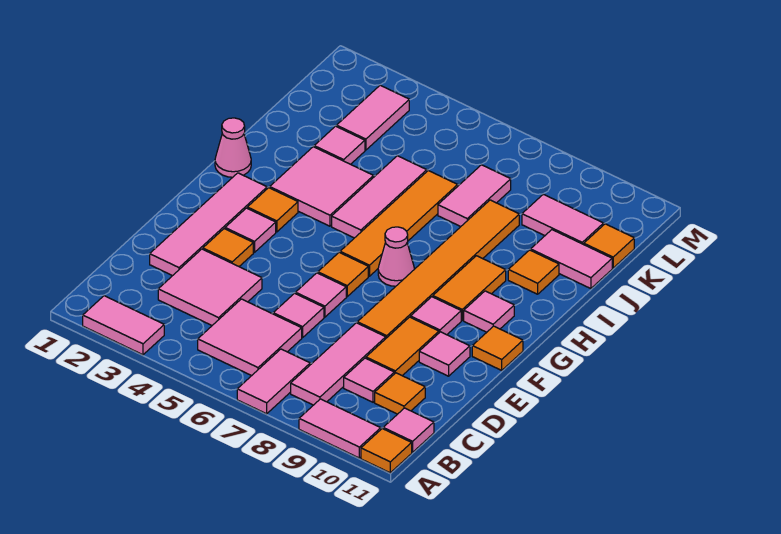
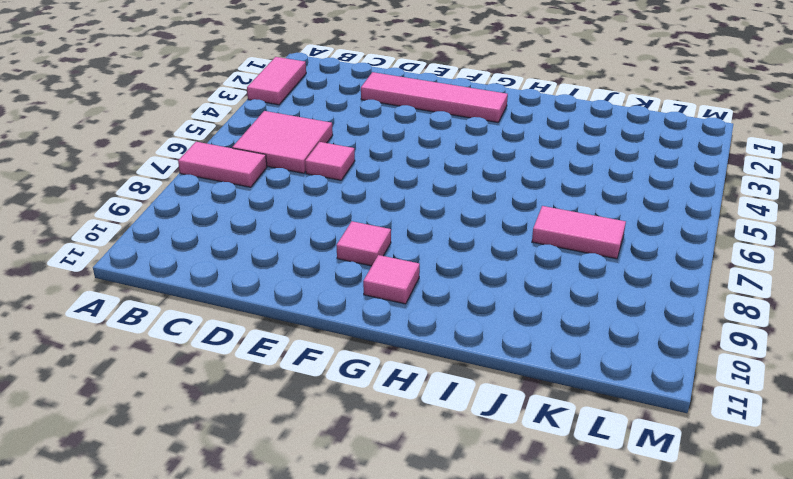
none -> pink 1x2 tile [299,399,381,458]
none -> orange 1x1 tile [361,429,412,473]
none -> pink 1x3 tile [291,323,386,405]
none -> pink 1x1 tile [383,408,434,452]

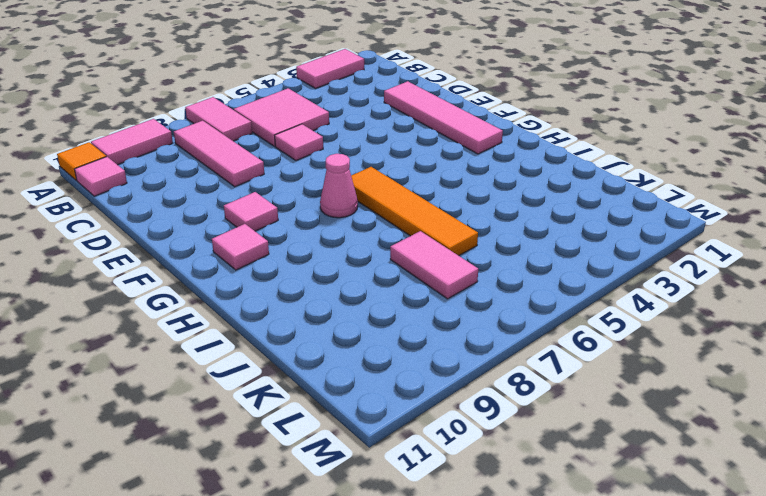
none -> pink 2x2 tile [158,249,262,325]
none -> pink 1x1 tile [344,358,394,402]
none -> orange 1x1 tile [375,373,425,414]
none -> orange 1x2 tile [366,317,439,376]

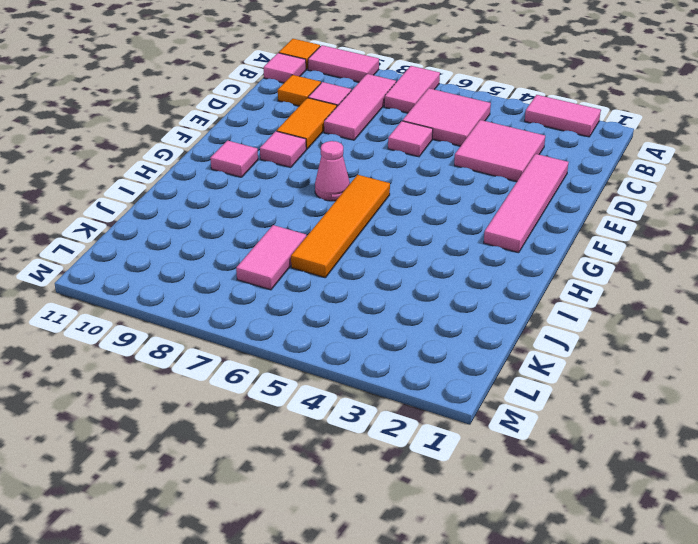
none -> orange 1x1 tile [203,229,253,266]
none -> pink 1x1 tile [296,273,346,317]
none -> orange 1x6 tile [357,200,519,338]
none -> pink 1x1 tile [419,332,470,376]

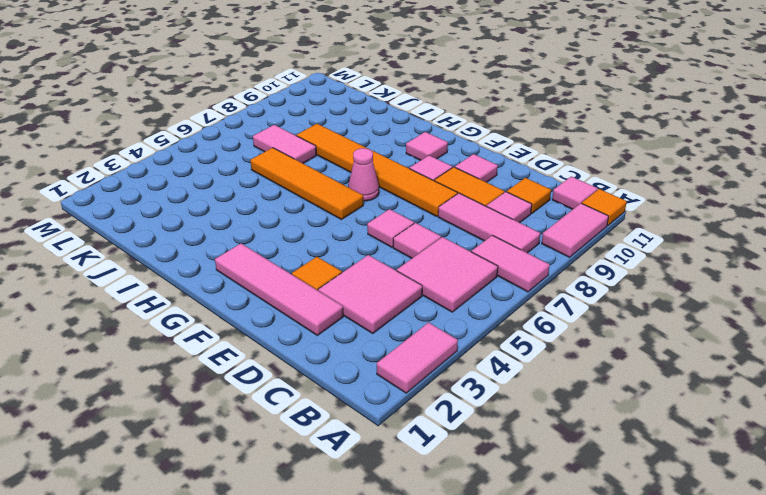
none -> pink 1x1 tile [225,208,276,252]
none -> orange 1x1 tile [318,252,368,297]
none -> orange 1x1 tile [472,326,523,370]
none -> orange 1x1 tile [247,188,298,232]

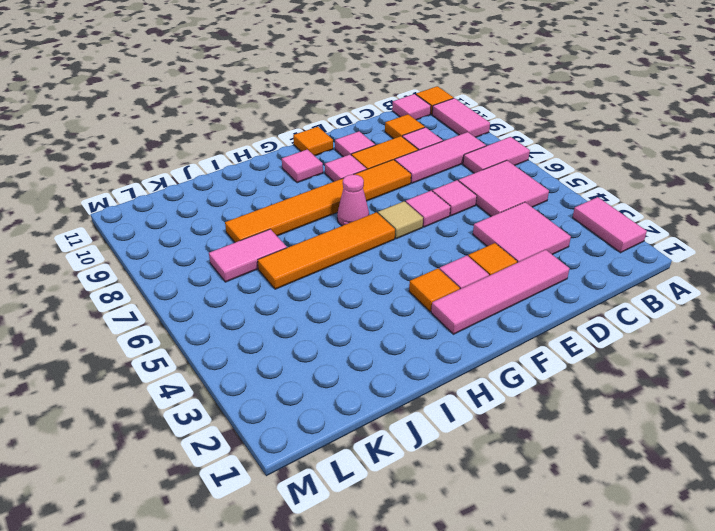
tan 1x1 tile [378,201,423,239] -> orange 1x1 tile [318,252,368,297]
none -> orange 1x2 tile [433,256,506,320]
none -> pink 1x1 cone [215,118,251,177]
none -> pink 2x2 tile [270,147,374,226]
none -> pink 1x3 tile [332,156,427,238]

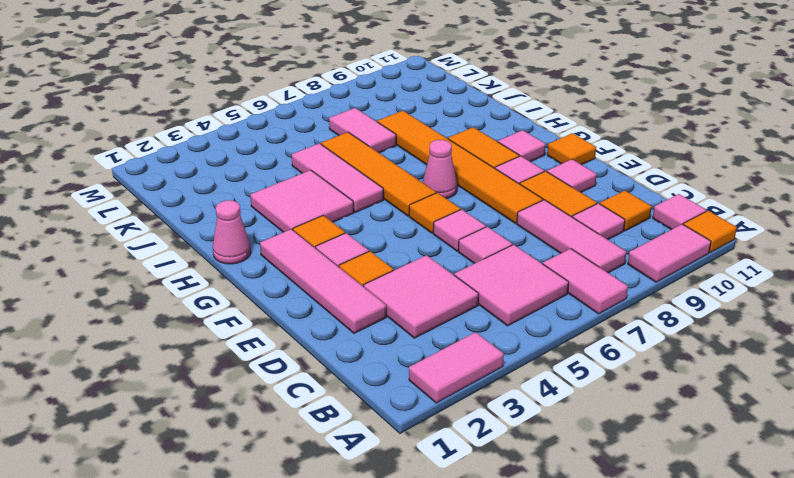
none -> orange 1x1 tile [508,250,559,294]
none -> pink 1x1 tile [314,126,365,164]
none -> pink 1x2 tile [531,230,612,289]
none -> pink 1x2 tile [337,85,409,150]

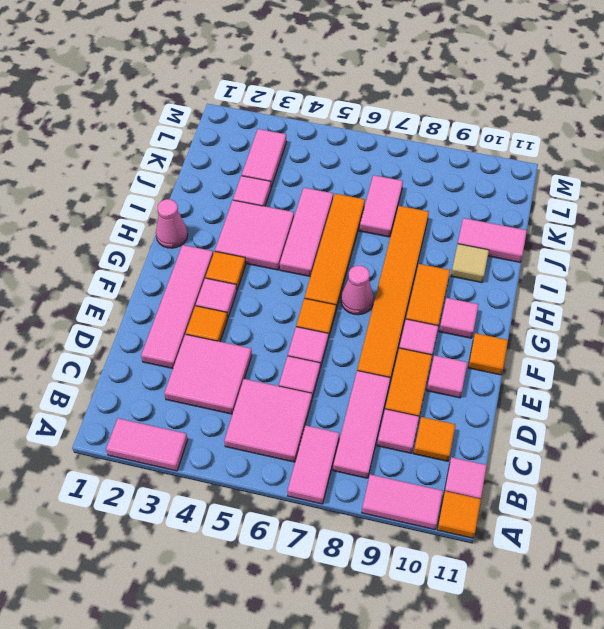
tan 1x1 tile [451,244,489,283] -> orange 1x1 tile [508,250,559,294]
none -> pink 1x2 tile [522,194,604,244]
none -> orange 1x1 tile [584,224,634,268]

